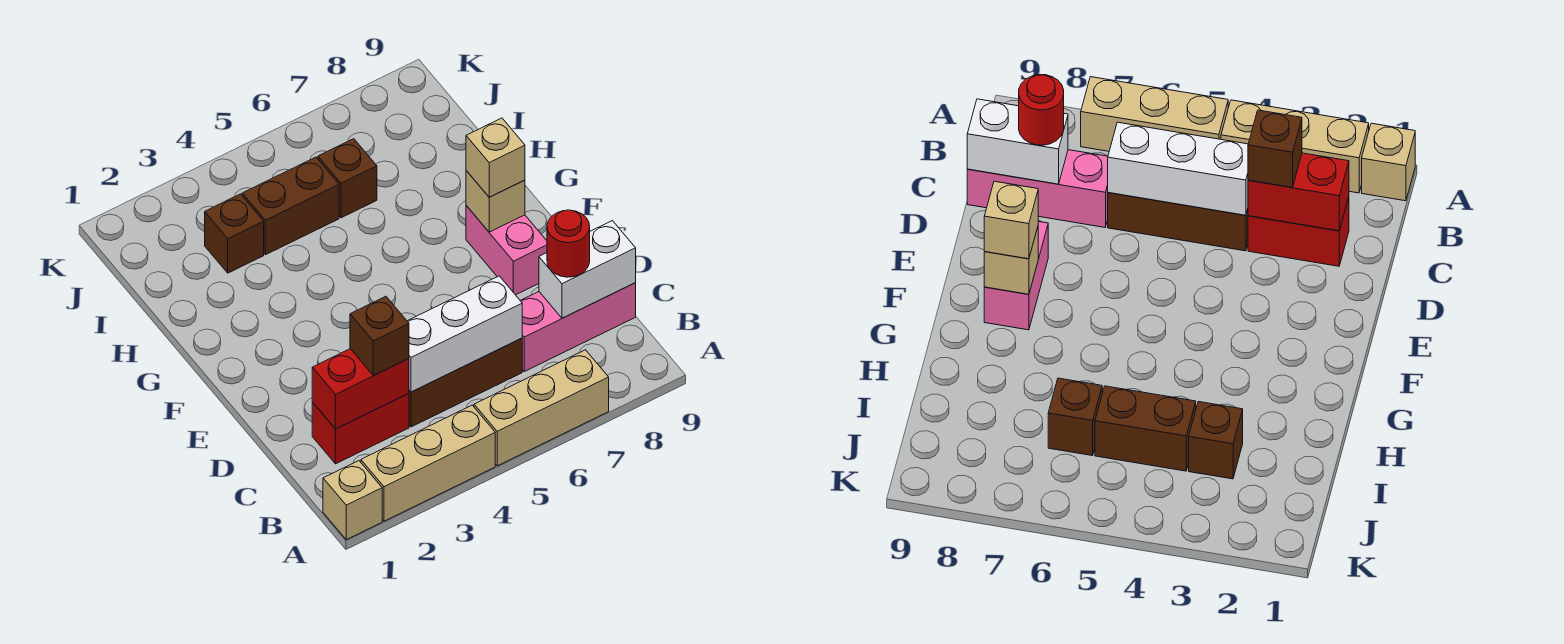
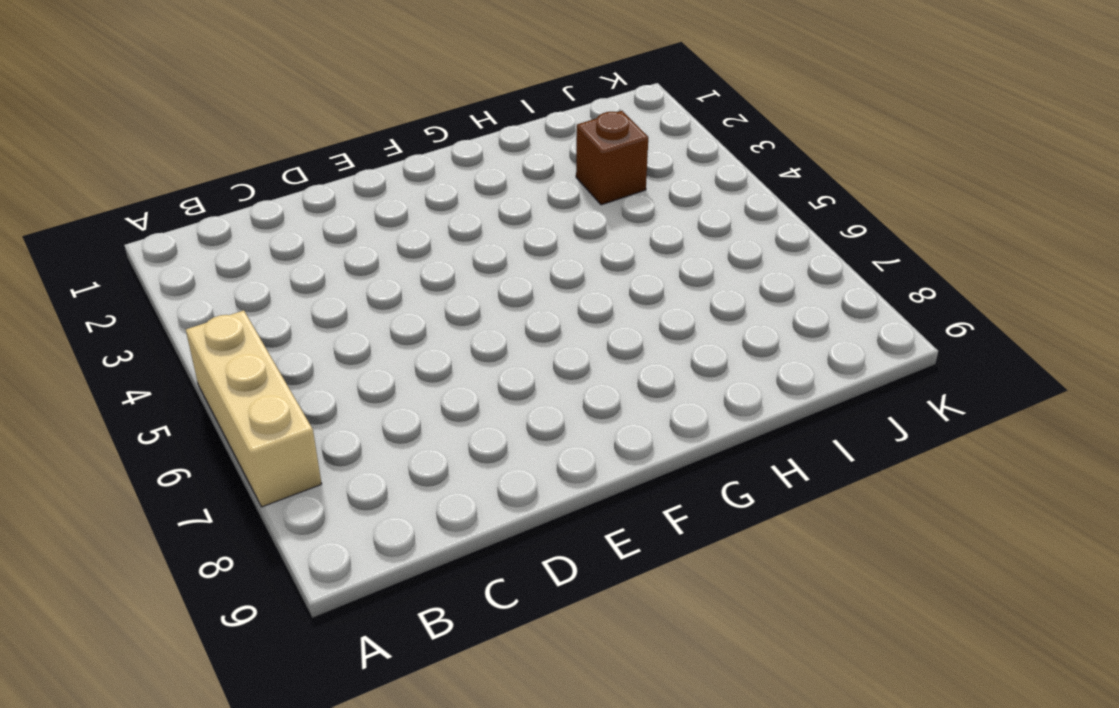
none -> tan 1x1 brick [323,461,382,540]
none -> tan 1x3 brick [361,405,495,521]
none -> red 1x2 brick [312,394,409,464]

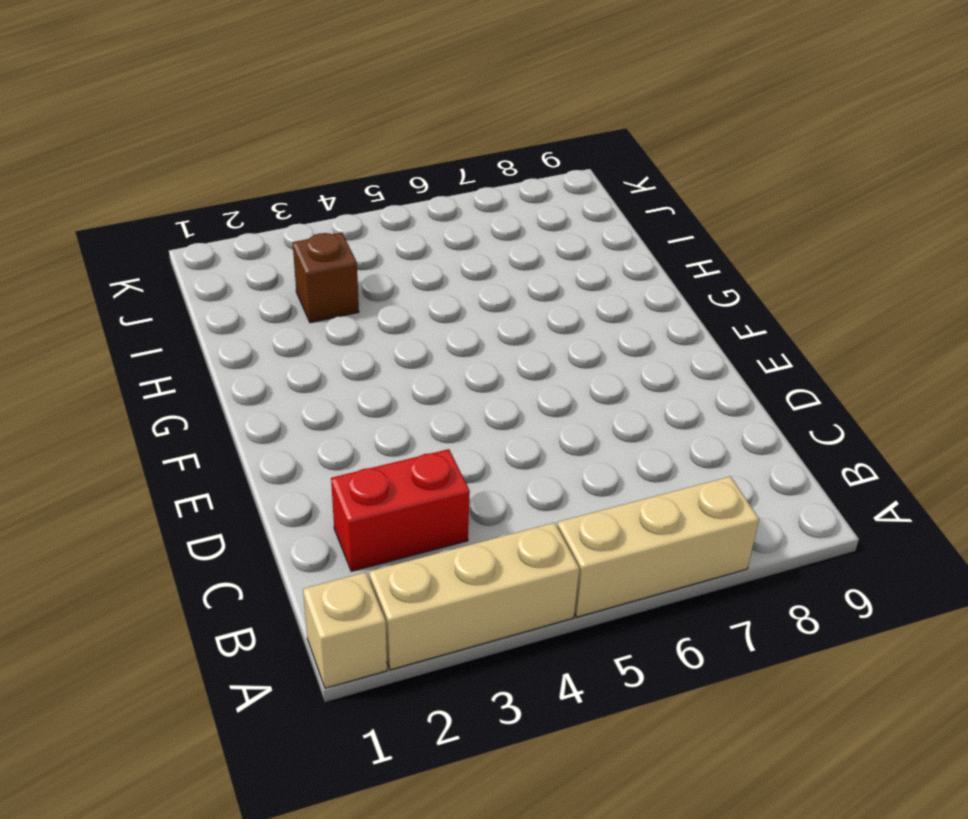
none -> brown 1x3 brick [409,338,522,427]
none -> pink 1x3 brick [520,283,636,371]
none -> pink 1x2 brick [466,206,547,295]

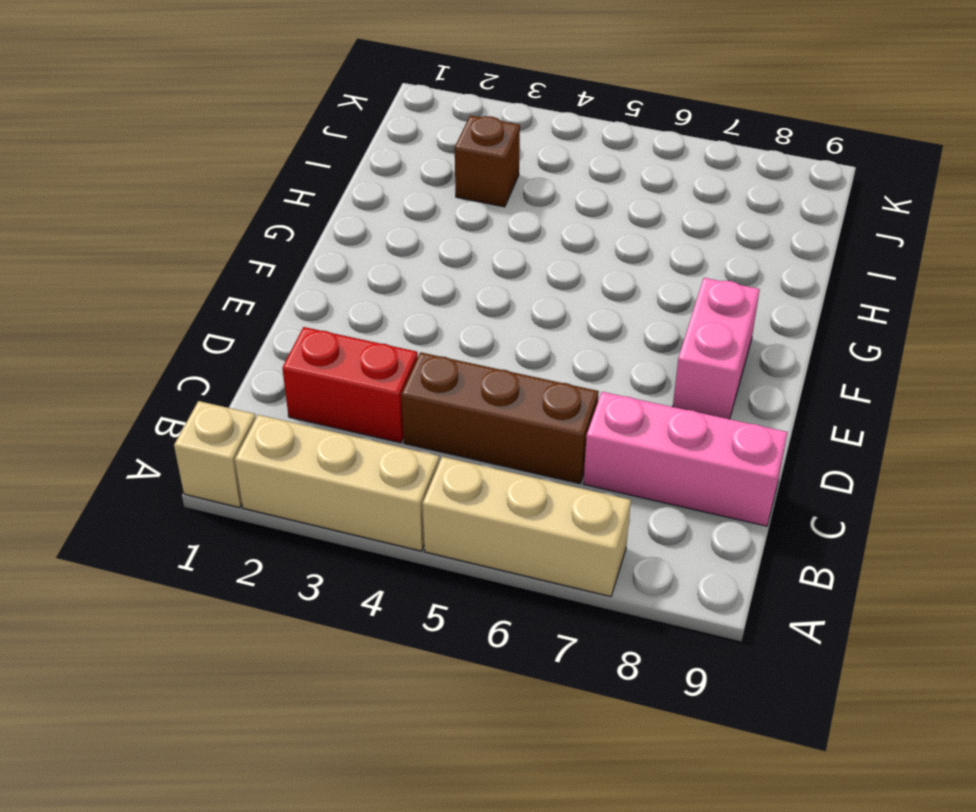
none -> brown 1x2 brick [242,157,339,255]
none -> brown 1x1 brick [318,139,377,218]
none -> red 1x2 brick [312,349,409,429]

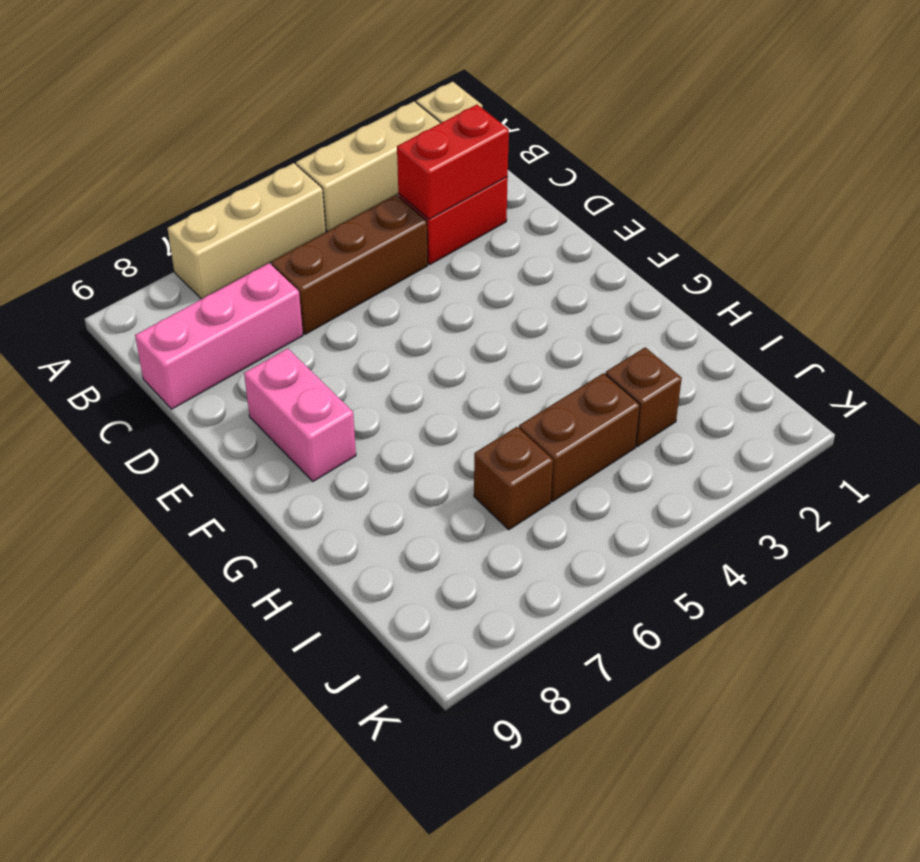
none -> white 1x3 brick [407,276,522,392]
none -> white 1x2 brick [539,221,636,318]
none -> tan 1x1 brick [466,171,525,232]

